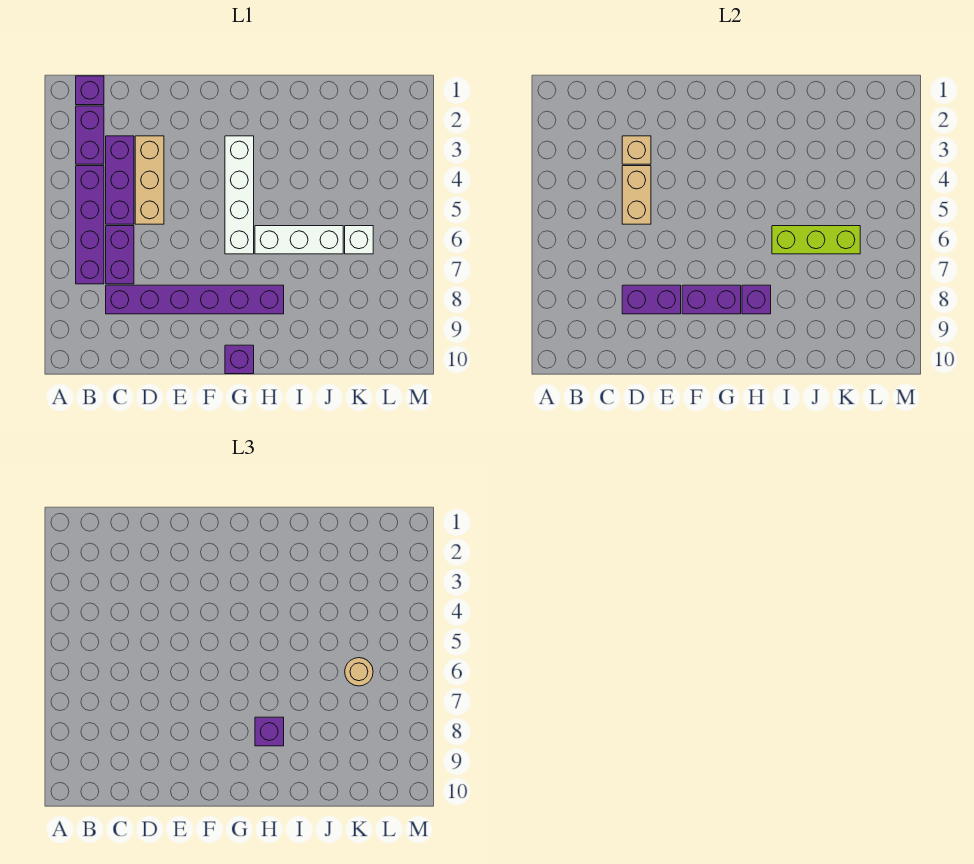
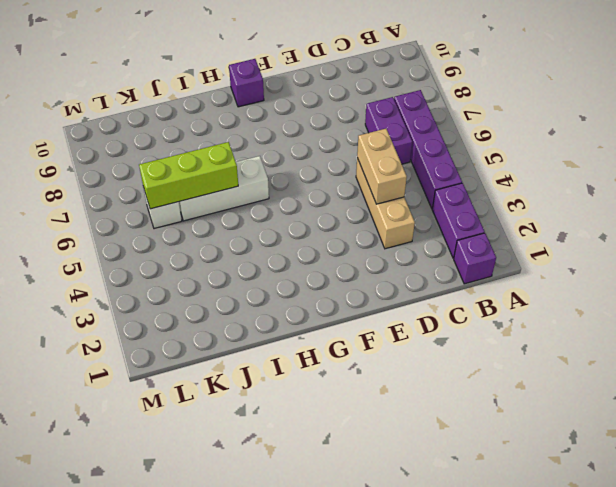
none -> purple 1x3 brick [106,136,134,224]
none -> purple 1x6 brick [106,285,284,314]
none -> white 1x4 brick [225,136,254,254]

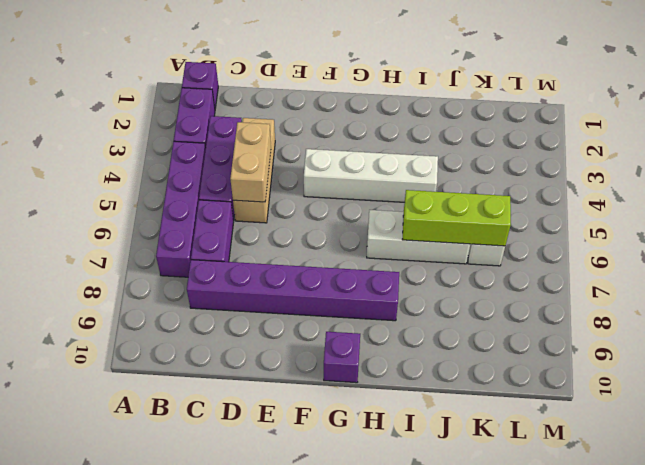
white 1x4 brick [304,149,438,202] -> white 1x4 brick turned to [225,136,254,254]
none -> tan 1x1 brick [622,136,651,164]
none -> purple 1x2 brick [622,285,681,314]
none -> purple 1x2 brick [682,285,741,314]

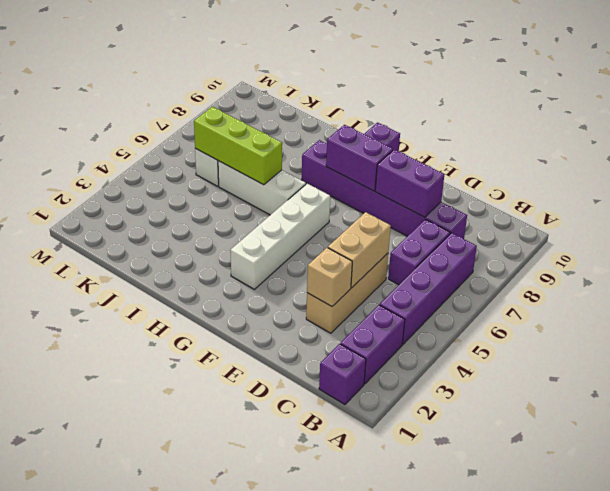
none -> purple 1x3 brick [106,136,134,224]
none -> purple 1x1 brick [742,285,771,314]
none -> purple 1x1 brick [255,717,284,746]

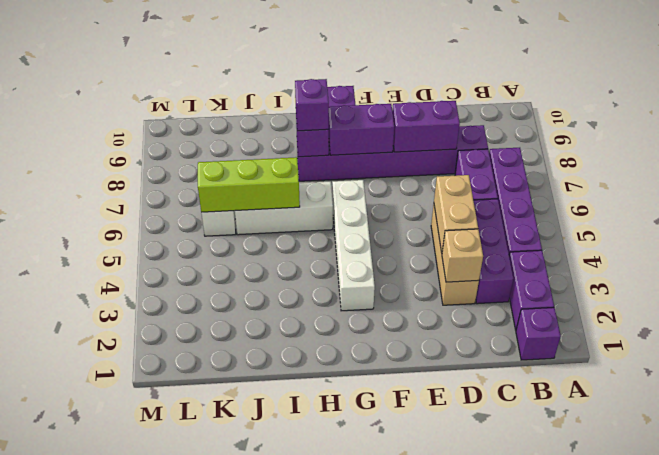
none -> tan 1x1 round brick [345,658,373,686]

